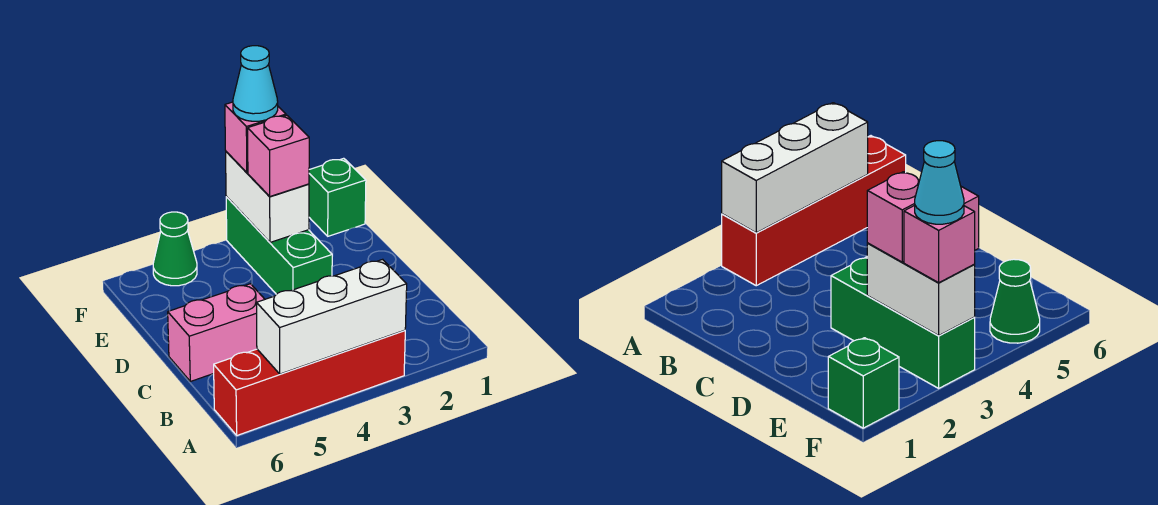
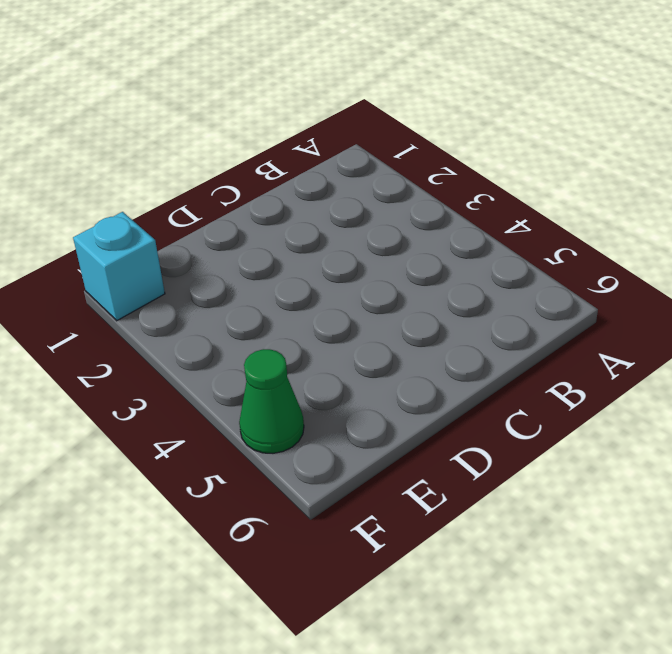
cyan 1x1 brick [73,212,165,321] -> green 1x1 brick [309,158,366,236]
none -> red 1x4 brick [214,330,405,435]
none -> pink 1x2 brick [168,284,265,381]

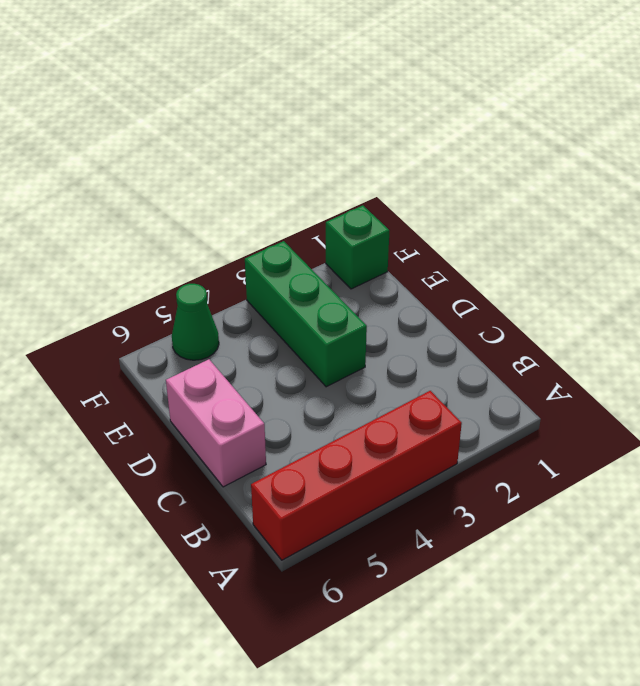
pink 1x2 brick [166,359,266,487] -> pink 1x2 brick turned to [168,284,265,381]
none -> white 1x3 brick [257,259,407,374]
none -> white 1x2 brick [226,152,309,242]

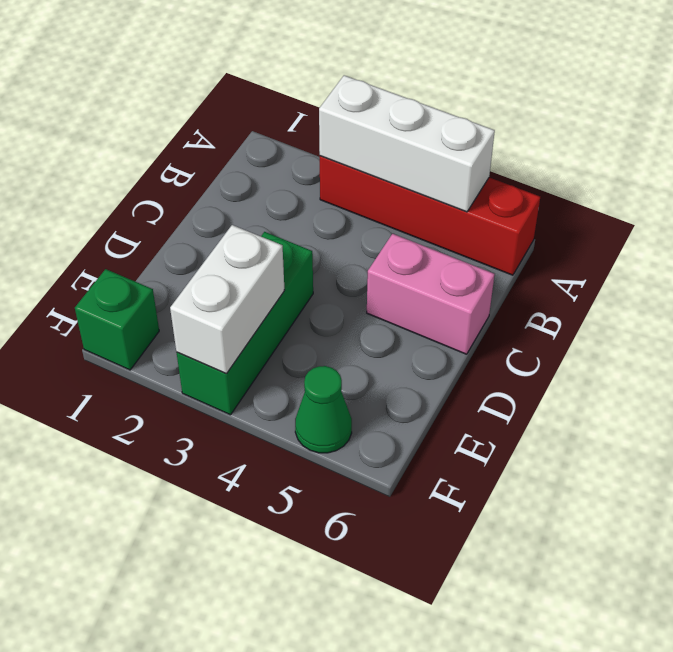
none -> pink 1x1 brick [248,115,309,196]
none -> pink 1x1 brick [225,102,286,173]

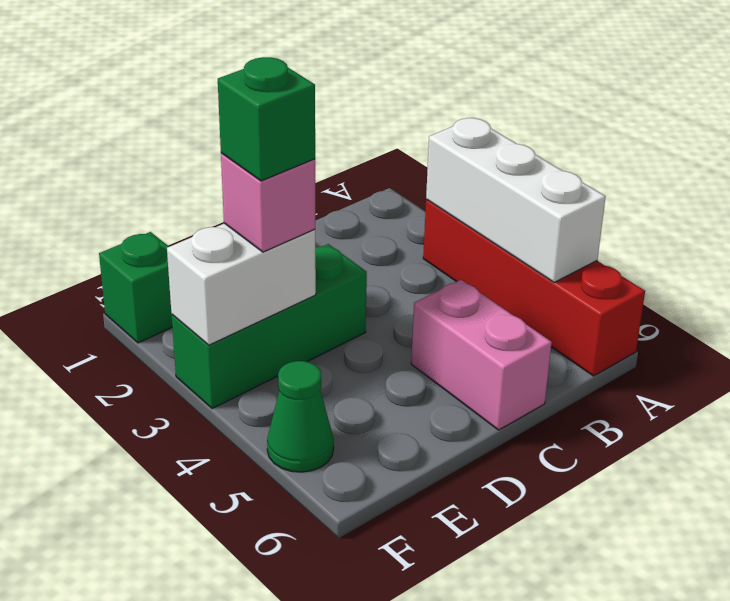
green 1x1 brick [218,57,315,181] -> none
none -> pink 1x1 brick [225,102,286,173]
none -> cyan 1x1 cone [233,46,278,121]

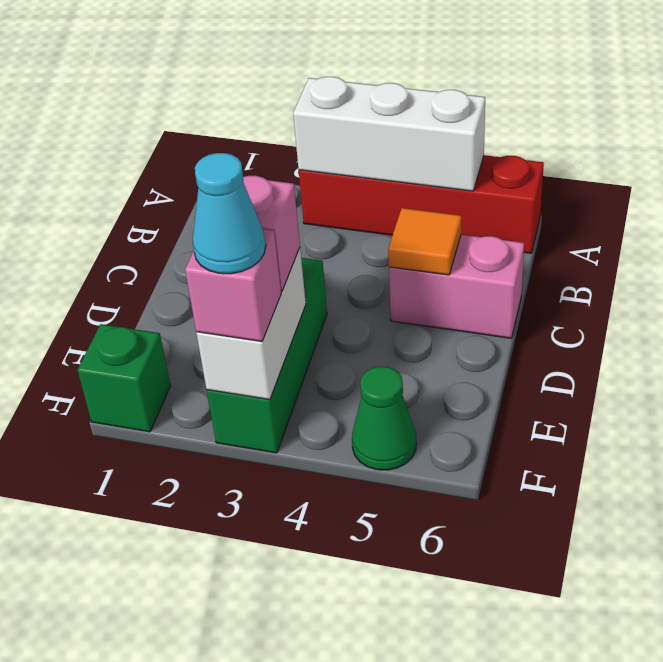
orange 1x1 tile [388,208,461,275] -> none

